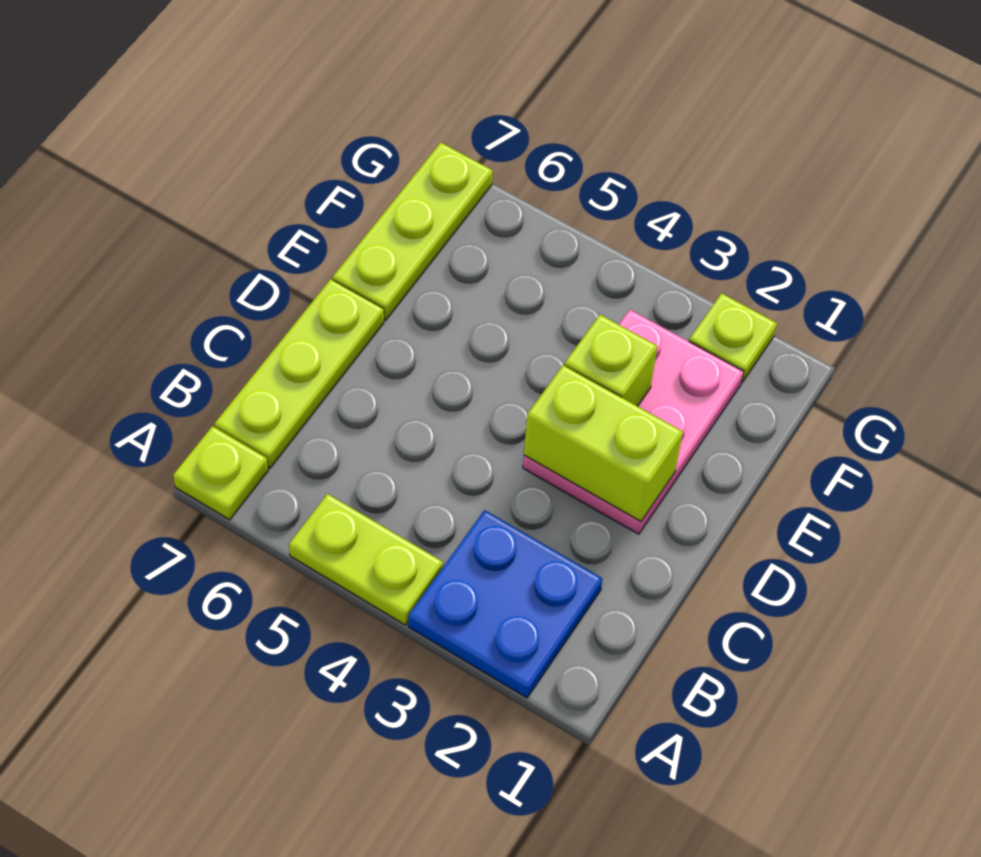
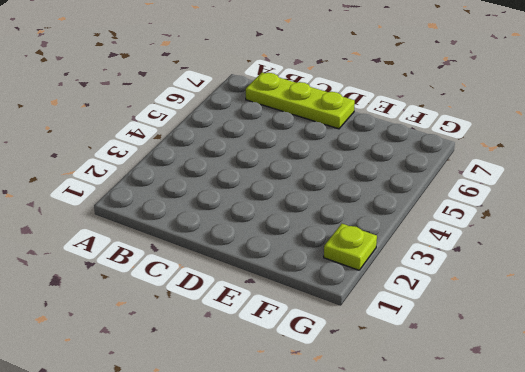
none -> blue 2x2 plate [408,510,602,698]
none -> lime 1x2 plate [289,494,443,625]

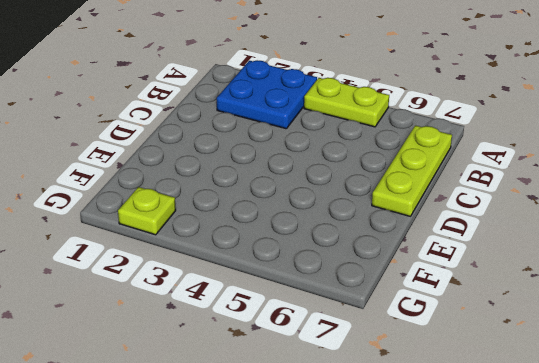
none -> lime 1x1 plate [173,426,268,520]
none -> pink 2x3 plate [523,310,744,534]

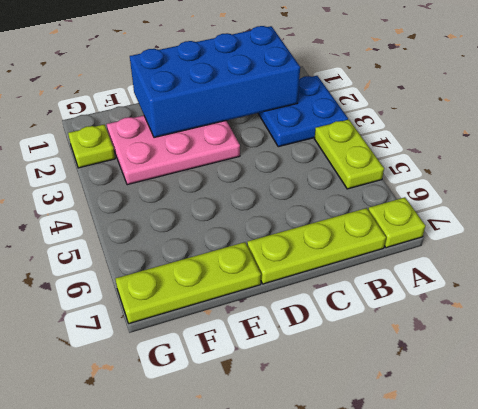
blue 2x4 brick [130,26,300,138] -> lime 1x2 brick [524,365,683,521]
none -> lime 1x1 brick [565,315,657,406]

